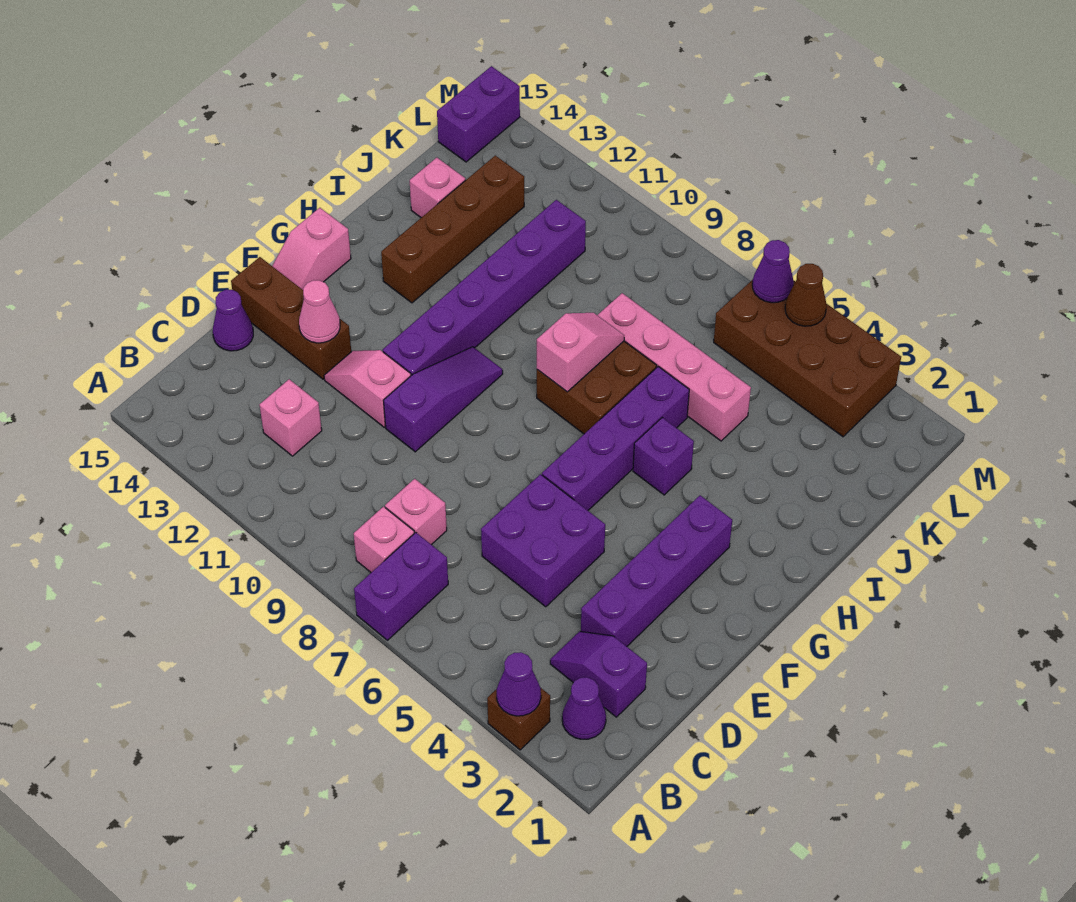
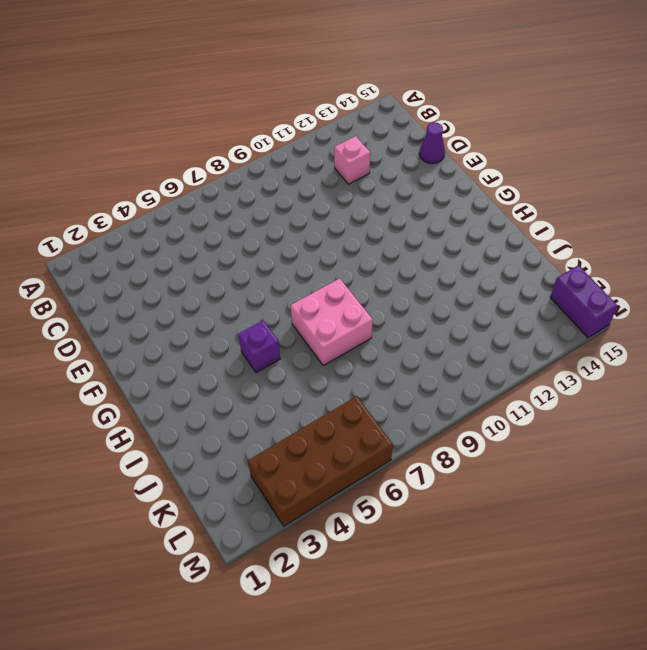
pink 2x2 brick [291,278,373,366] -> brown 2x2 brick [537,341,657,434]
none -> brown 1x1 brick [487,688,550,750]
none -> purple 1x2 brick [354,533,448,640]
none -> purple 1x1 cone [562,677,606,739]

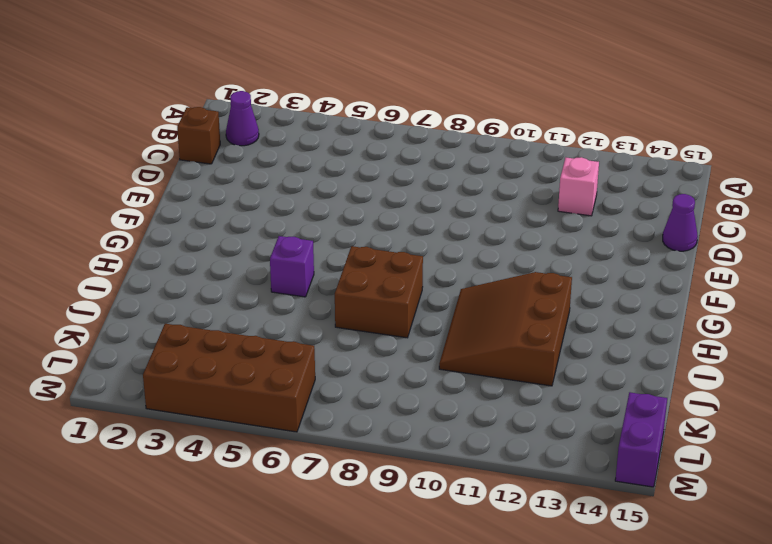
brown 1x1 brick [177,107,220,164] -> brown 1x1 brick moved to [487,688,550,750]
brown 3x3 slope [439,272,572,386] -> purple 1x6 brick [383,200,586,376]
none -> purple 1x2 brick [354,533,448,640]
none -> pink 1x1 brick [354,507,414,572]
none -> purple 1x2 slope [550,631,647,717]

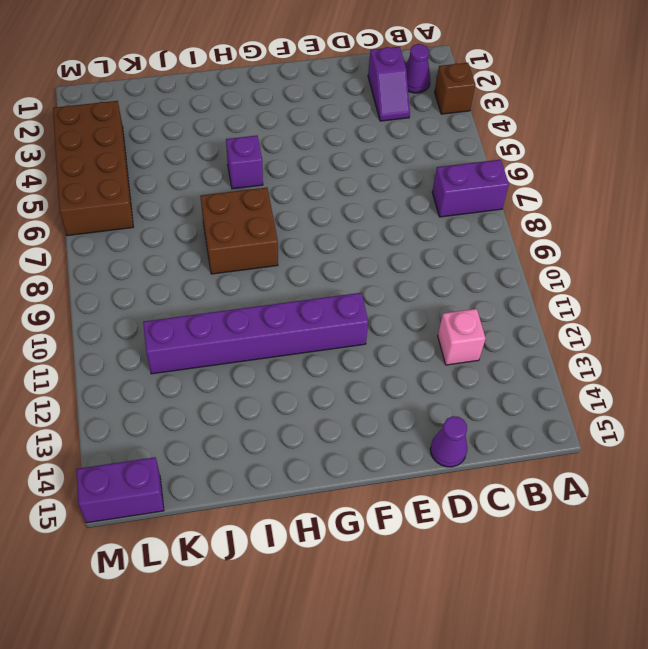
none -> pink 1x1 brick [354,507,414,572]
none -> pink 1x1 brick [385,479,447,545]
none -> purple 1x4 brick [581,495,732,646]

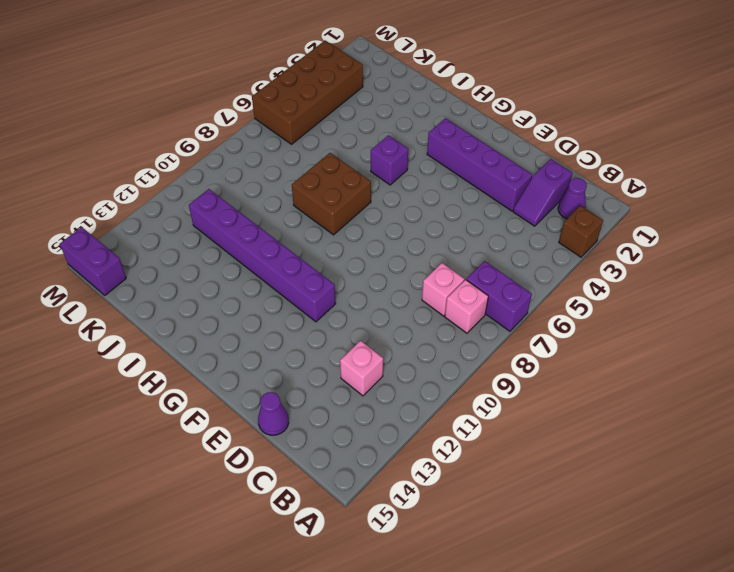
none -> purple 2x2 brick [481,474,605,607]
none -> purple 1x3 slope [383,347,503,452]
none -> pink 1x2 slope [324,350,411,427]

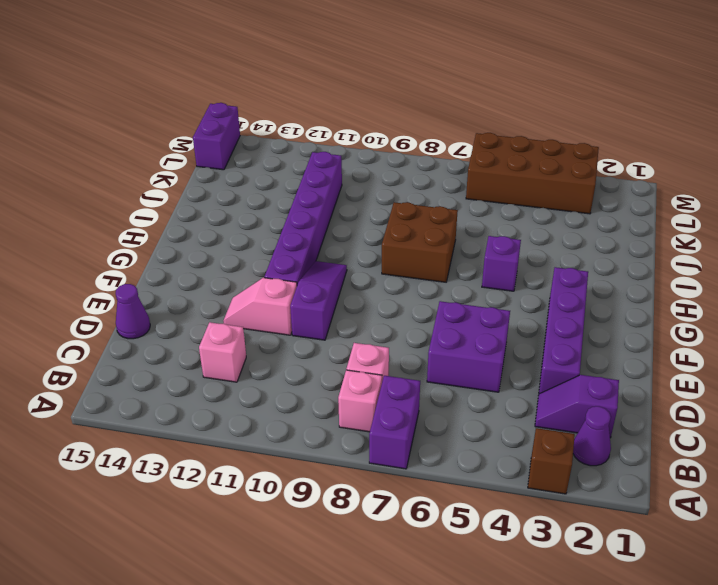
none -> brown 1x3 brick [231,257,351,379]
none -> purple 1x4 brick [542,367,689,510]
none -> pink 1x2 slope [272,208,351,290]

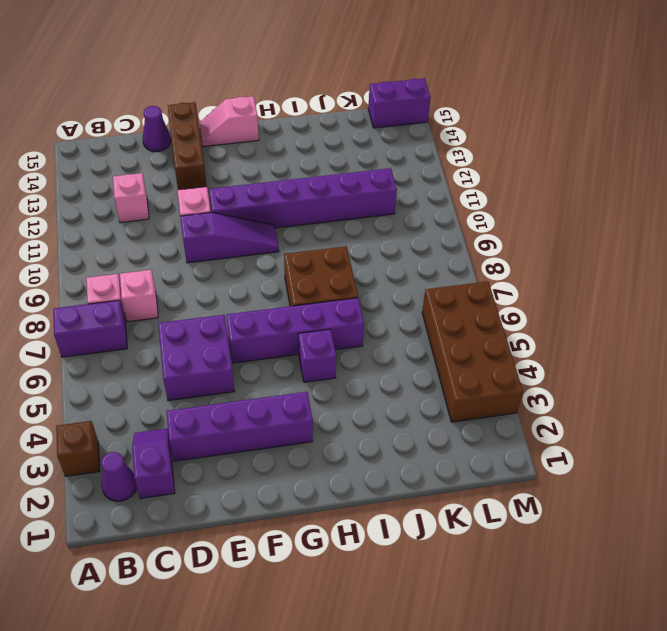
none -> brown 1x4 brick [381,156,524,303]
none -> pink 1x4 brick [598,293,751,441]
none -> pink 1x1 brick [410,158,465,218]

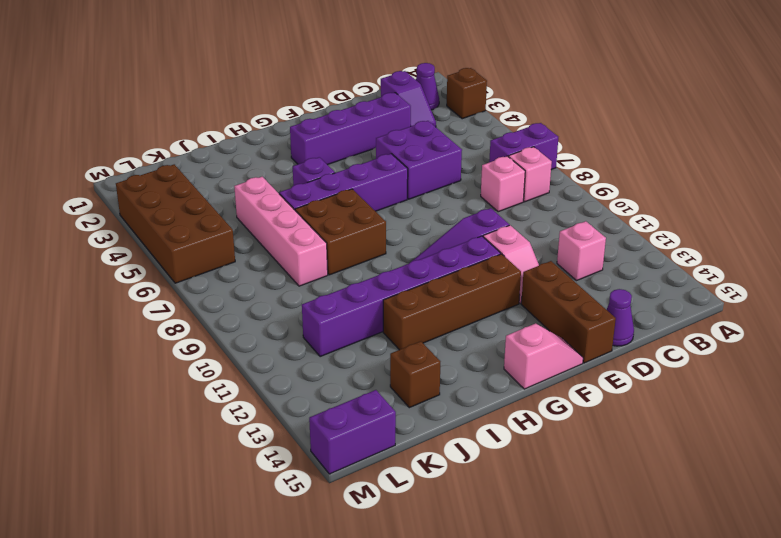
brown 1x4 brick [383,254,521,350] -> brown 1x4 brick moved to [381,156,524,303]
brown 1x1 brick [390,341,440,408] -> pink 1x1 brick [410,158,465,218]
none -> purple 1x1 cone [497,652,541,716]
none -> pink 1x1 cone [299,280,340,343]
none -> pink 1x2 slope [537,313,624,392]

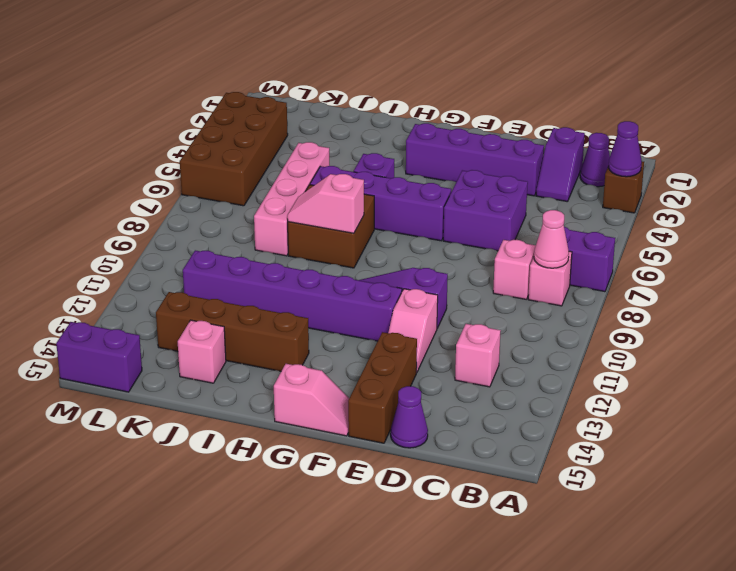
pink 1x1 cone [534,210,569,268] -> pink 1x1 cone moved to [299,280,340,343]
none -> brown 1x1 cone [785,264,827,326]
none -> purple 1x1 cone [752,240,793,303]

